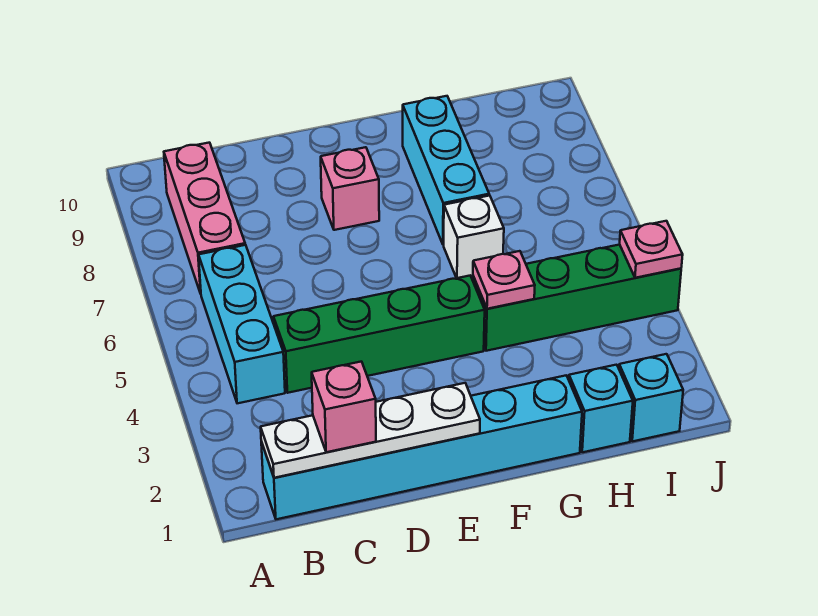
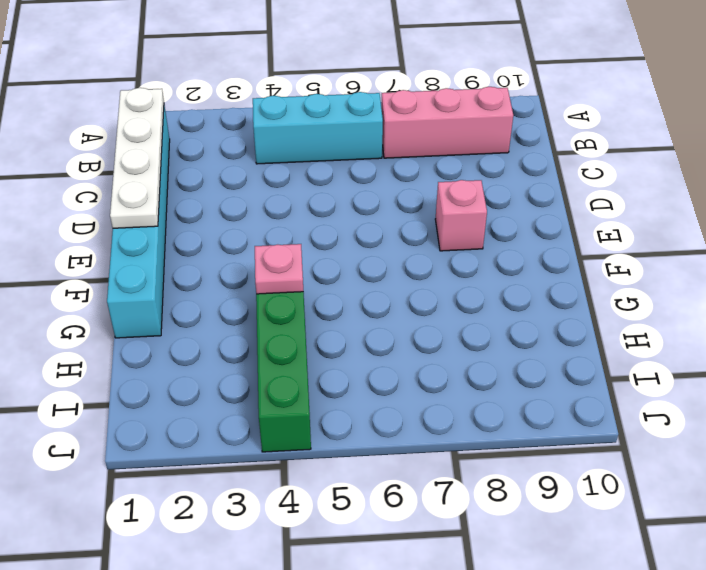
none -> green 1x4 brick [273,276,485,393]
none -> white 1x1 brick [444,195,504,278]
none -> cyan 1x3 brick [403,96,489,245]

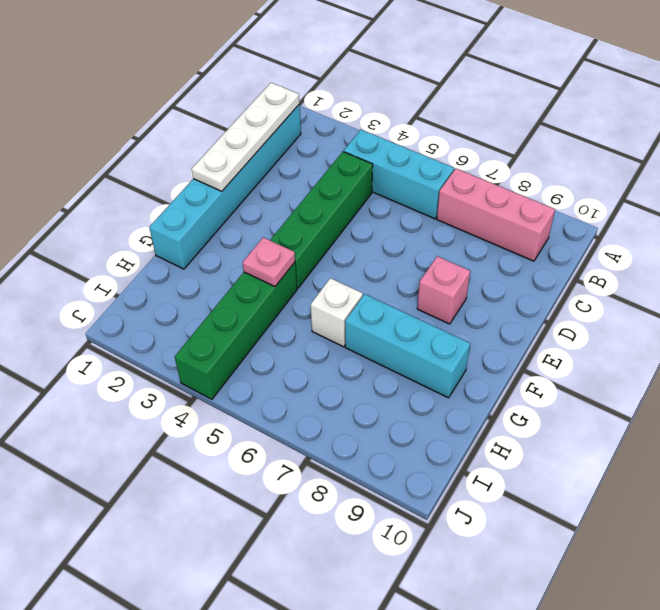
none -> cyan 1x1 brick [569,365,633,452]
none -> cyan 1x1 brick [619,354,683,441]
none -> pink 1x1 plate [620,221,683,278]

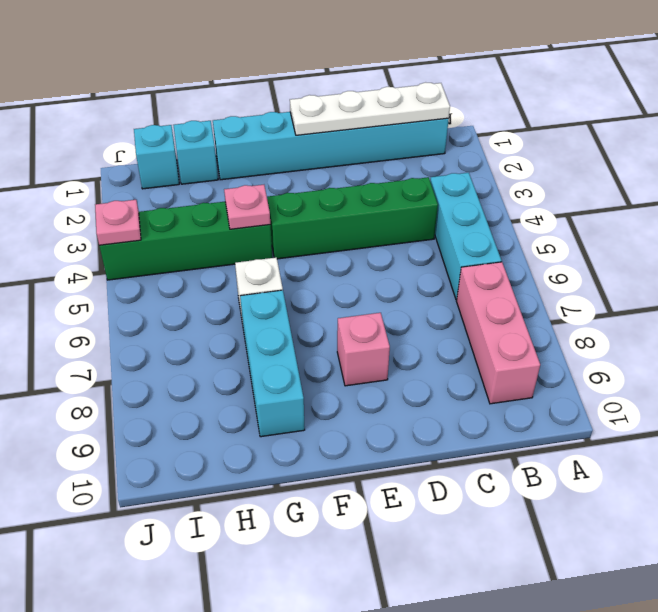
none -> pink 1x1 brick [312,362,376,452]

